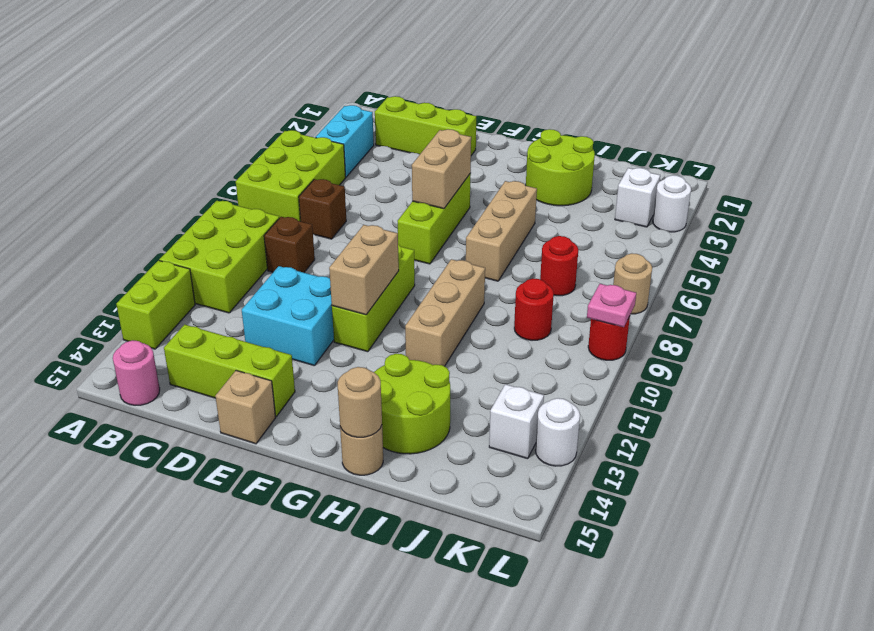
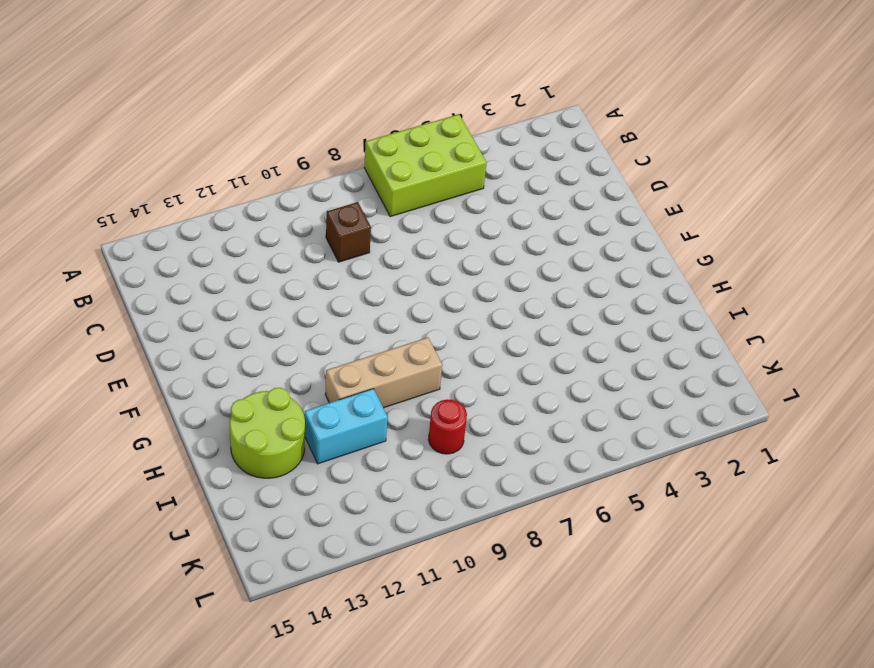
cyan 1x2 brick [304,389,388,464] -> cyan 1x2 brick moved to [316,105,374,177]
none -> lime 2x3 brick [159,201,279,313]
none -> lime 1x2 brick [116,261,195,349]
none -> pink 1x1 round brick [113,340,160,405]
none -> lime 1x3 brick [375,96,476,155]

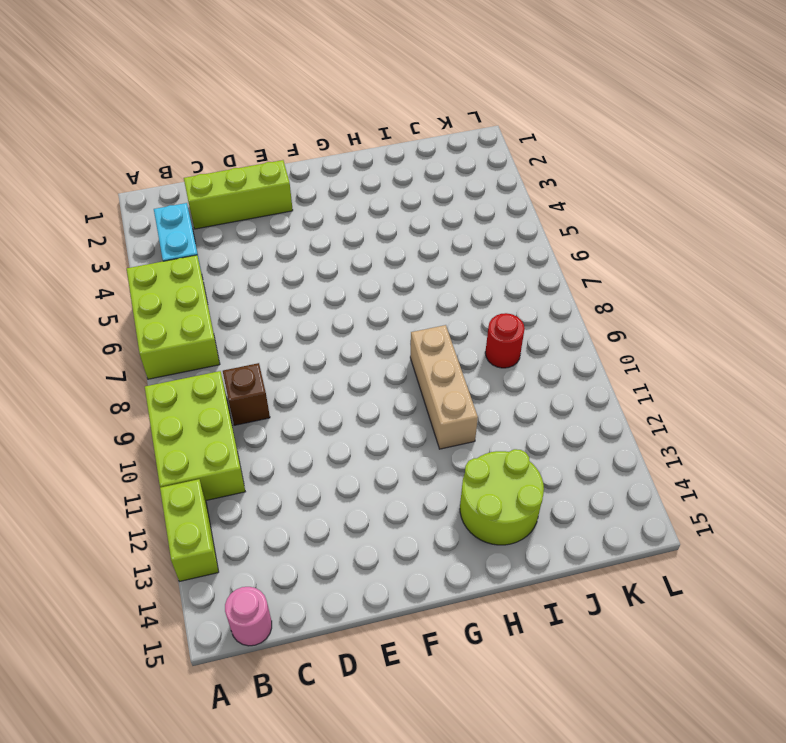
none -> brown 1x1 brick [299,179,346,239]
none -> lime 1x3 brick [164,324,295,417]
none -> cyan 2x2 brick [242,266,334,366]
none -> tan 1x1 brick [215,370,276,444]

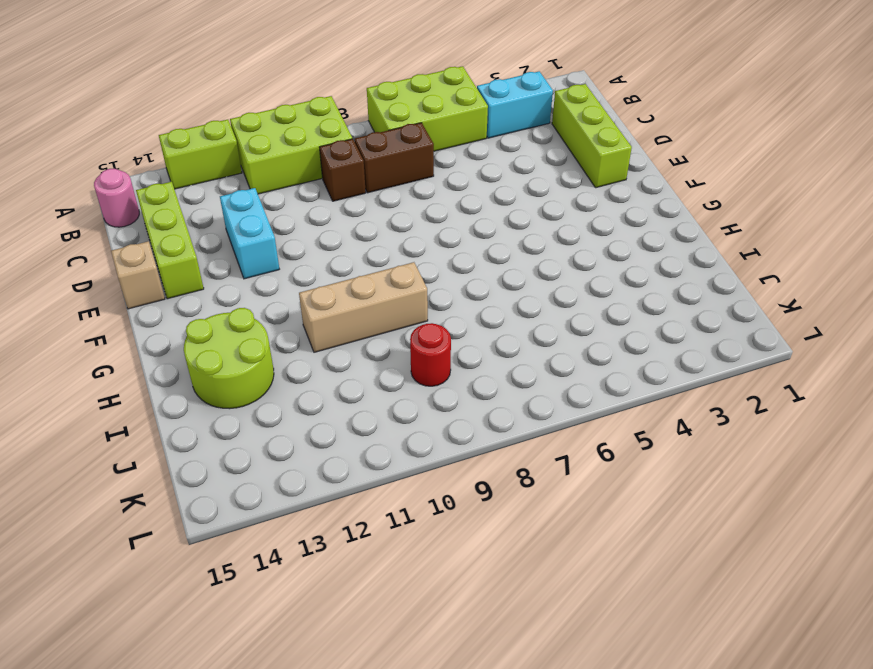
brown 1x2 brick [354,123,434,193] -> brown 1x1 brick [299,179,346,239]
cyan 1x2 brick [220,188,279,279] -> cyan 2x2 brick [242,266,334,366]
none -> lime 1x3 brick [398,173,471,264]
none -> lime 1x3 brick [332,245,415,352]
none -> lime 2x2 round brick [526,129,595,206]
none -> tan 1x3 brick [466,181,537,281]

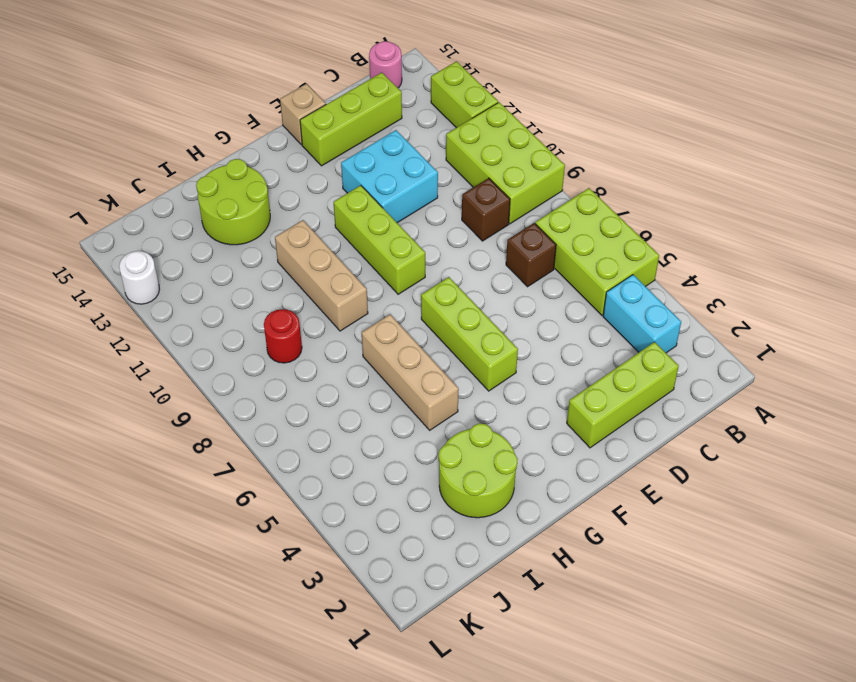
none -> tan 1x1 round brick [340,426,383,475]
none -> red 1x1 round brick [540,236,578,296]
none -> white 1x1 brick [615,168,660,227]
none -> white 1x1 brick [489,384,544,459]

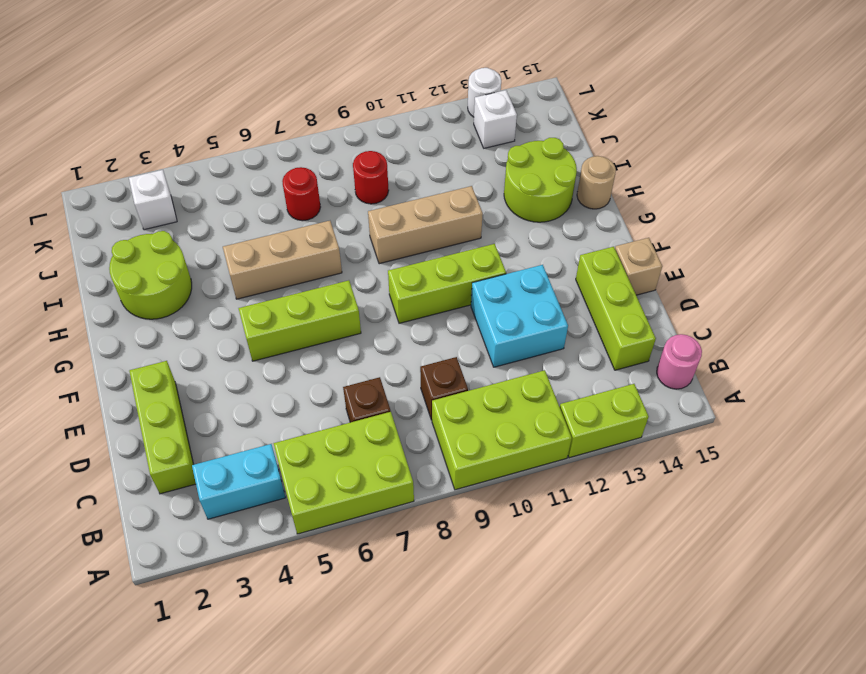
none -> white 1x1 round brick [653,175,691,232]
none -> tan 1x1 round brick [613,253,652,314]
none -> red 1x1 round brick [588,316,630,360]
none -> tan 1x2 brick [412,129,471,209]

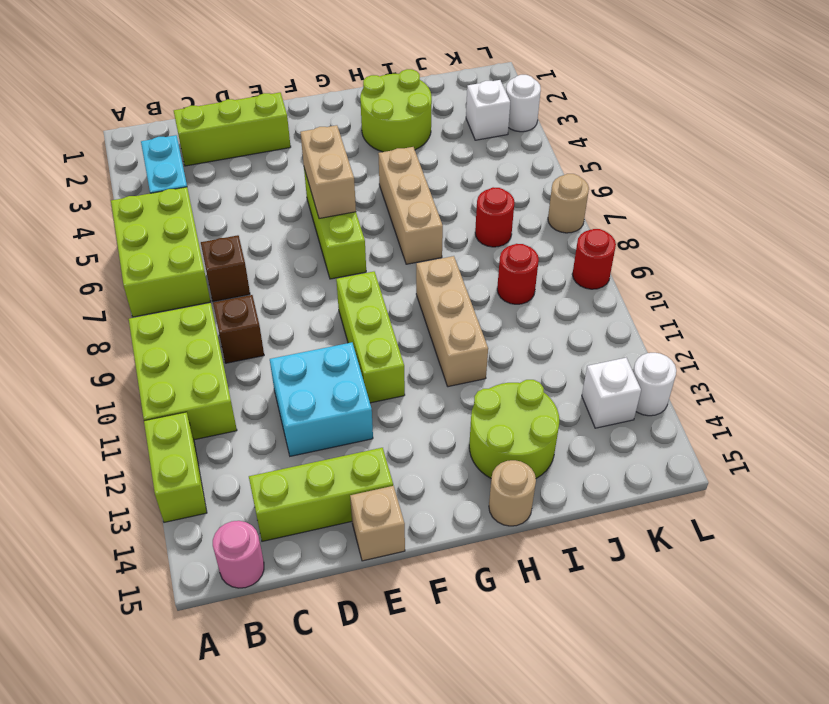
none -> tan 1x2 brick [329,225,399,315]
none -> tan 1x1 round brick [338,367,382,437]
none -> pink 1x1 plate [587,284,636,327]

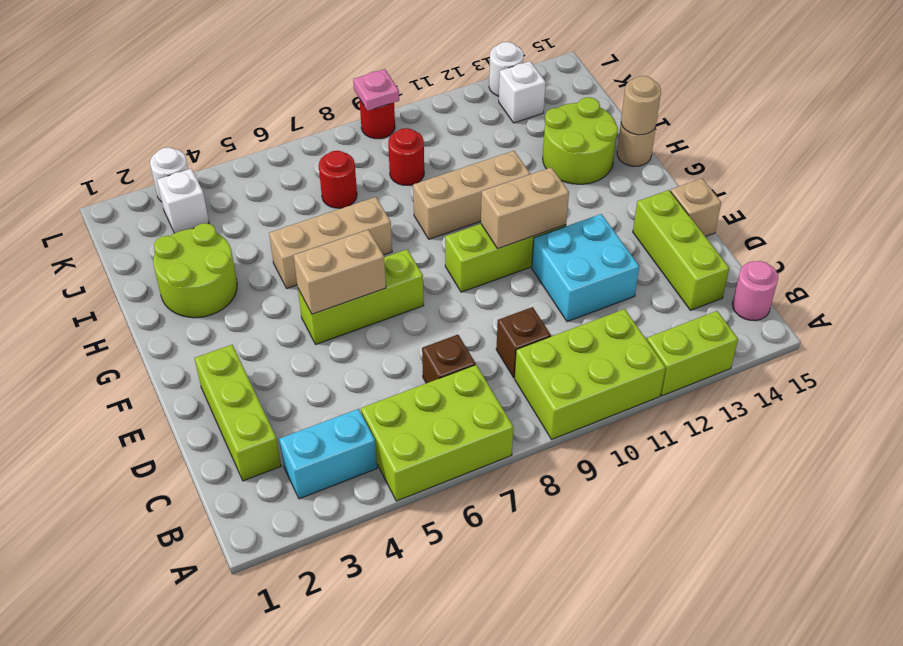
none -> tan 1x1 round brick [613,253,652,314]

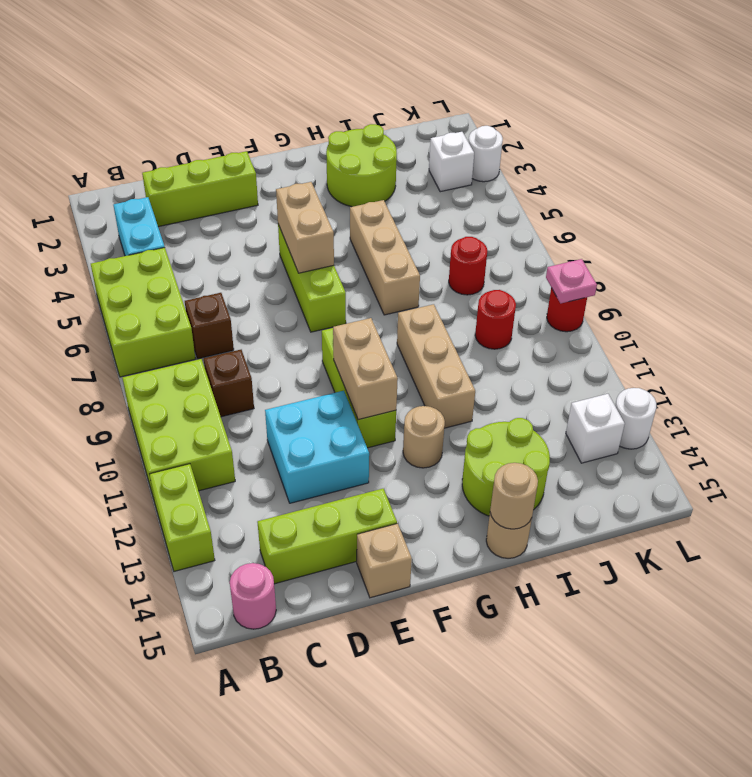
tan 1x1 round brick [403,406,445,468] -> tan 1x1 round brick moved to [613,253,652,314]

